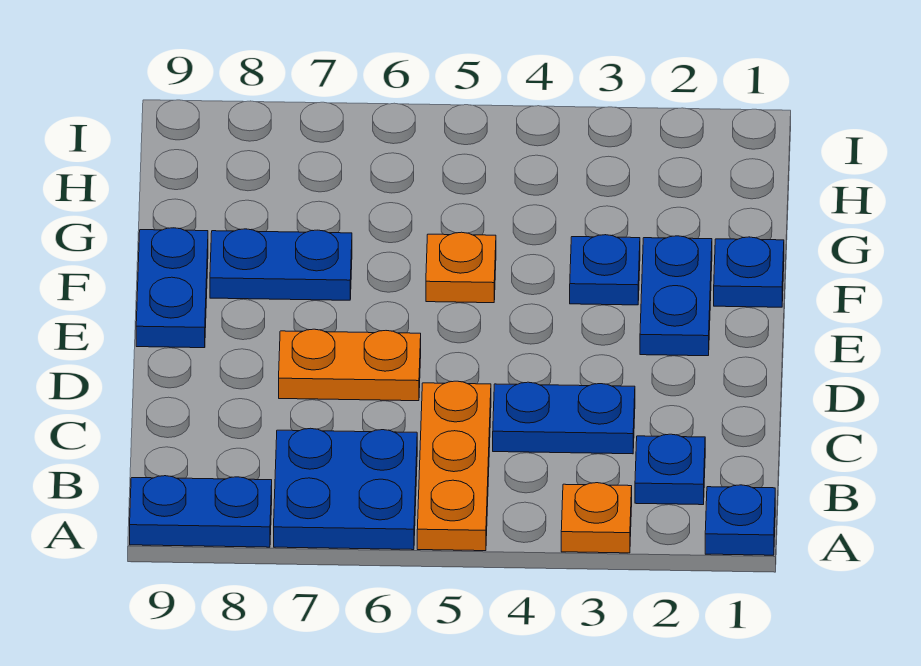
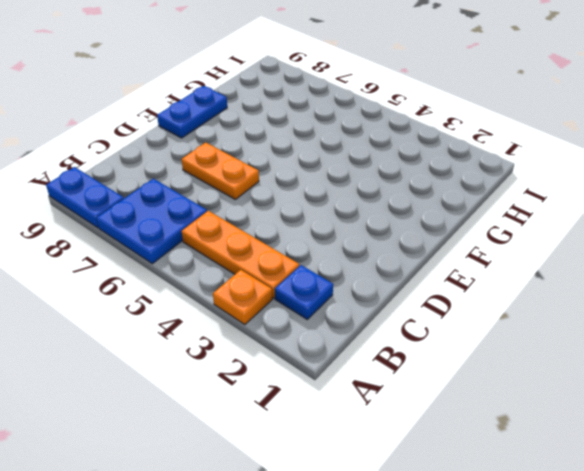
orange 1x3 plate [182,211,299,298] -> orange 1x3 plate turned to [417,381,491,551]
none -> blue 1x1 plate [705,485,775,555]
none -> blue 1x2 plate [493,382,635,454]
none -> blue 1x2 plate [640,236,712,356]

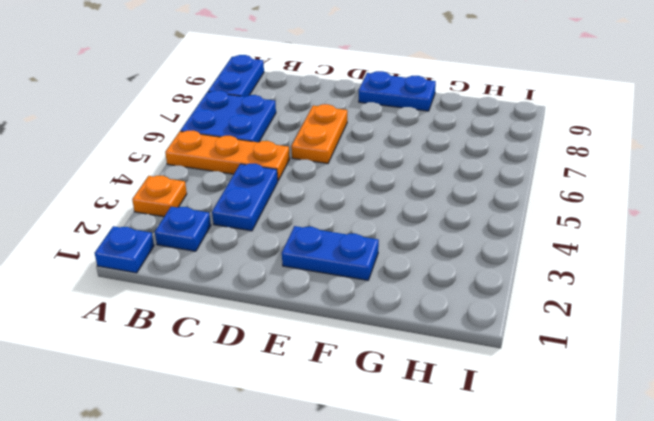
none -> blue 1x1 plate [714,237,784,307]
none -> blue 1x1 plate [570,235,640,305]
none -> orange 1x1 plate [426,232,496,303]

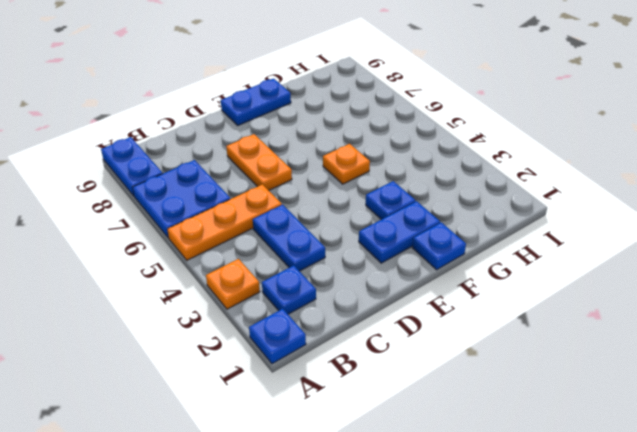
none -> blue 1x2 plate [210,229,352,300]

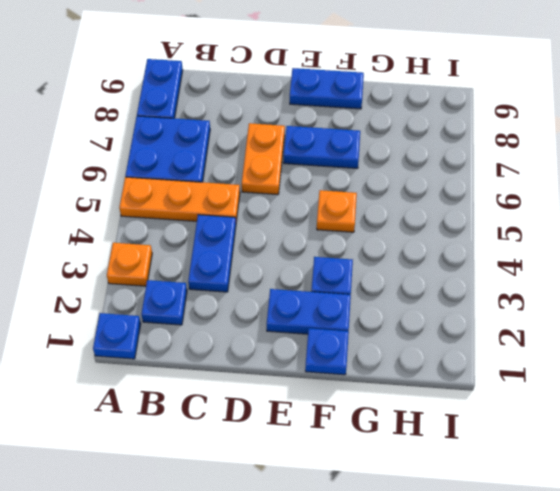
blue 1x2 plate [284,126,360,168] -> blue 1x2 plate turned to [210,229,352,300]

